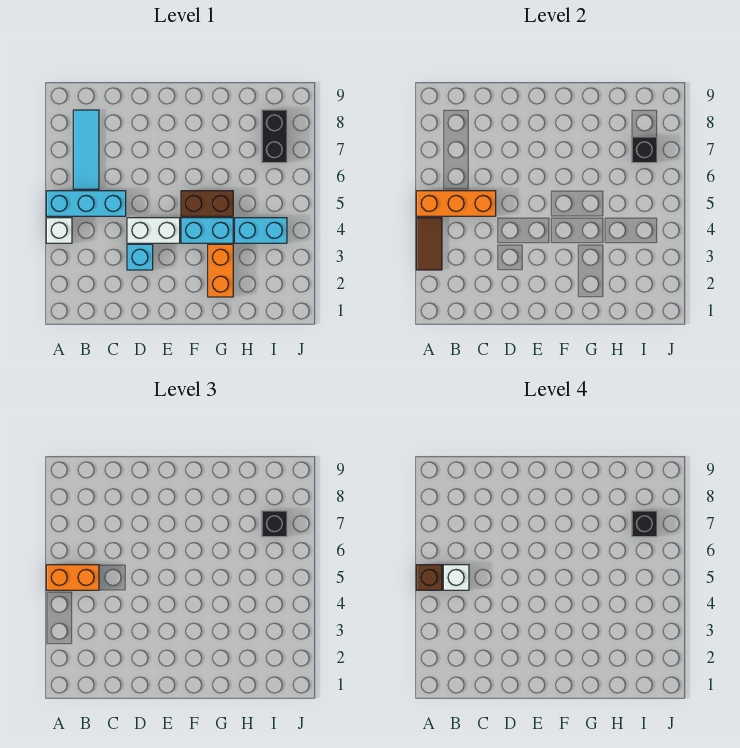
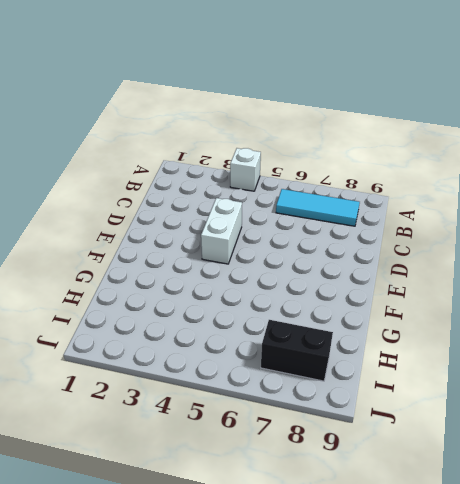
none -> cyan 1x3 brick [46,191,126,216]
none -> cyan 1x1 brick [127,244,153,270]
none -> cyan 1x2 brick [181,218,233,243]

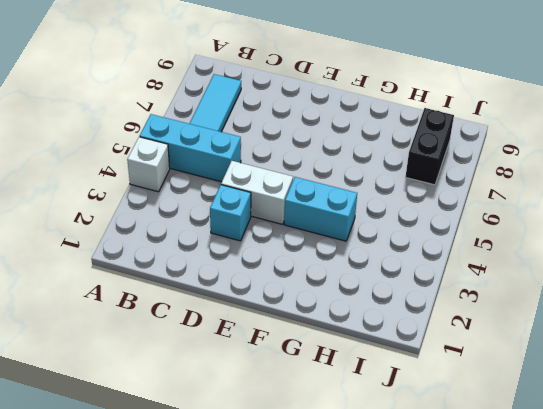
none -> brown 1x2 brick [181,191,233,216]
none -> orange 1x2 brick [208,244,233,297]
none -> cyan 1x2 brick [235,218,287,243]

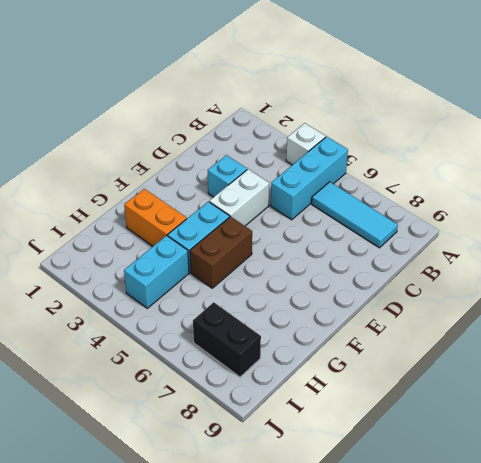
none -> brown 1x2 tile [416,218,442,270]
none -> orange 1x3 brick [416,191,496,216]
none -> black 1x1 brick [632,137,657,163]

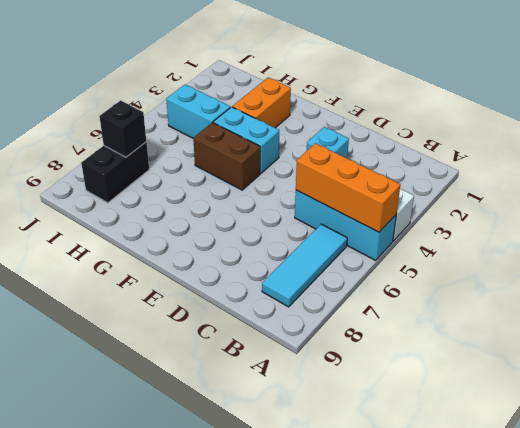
none -> white 1x2 brick [127,218,180,243]
none -> brown 1x2 tile [416,218,442,270]
none -> orange 1x2 brick [46,565,99,590]

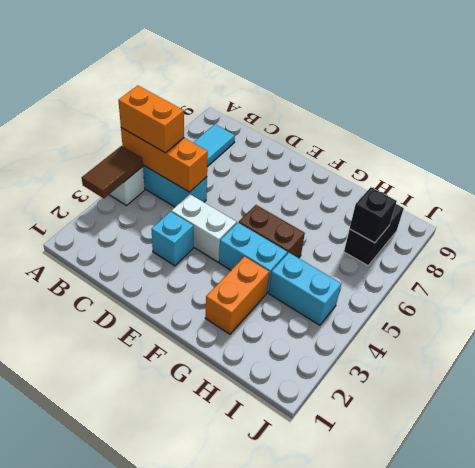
none -> black 1x1 brick [262,511,287,537]
none -> brown 1x1 brick [416,565,442,590]
none -> white 1x1 brick [443,565,469,590]

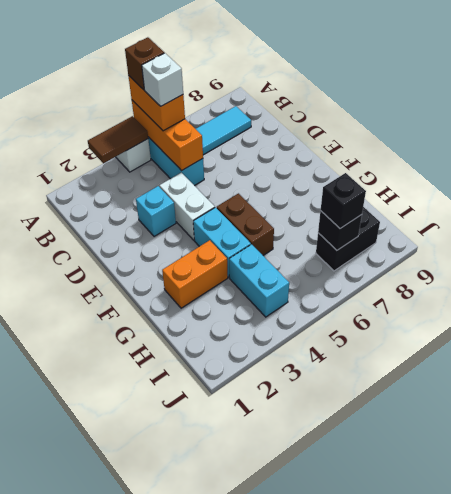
none -> black 1x1 brick [632,511,657,537]

